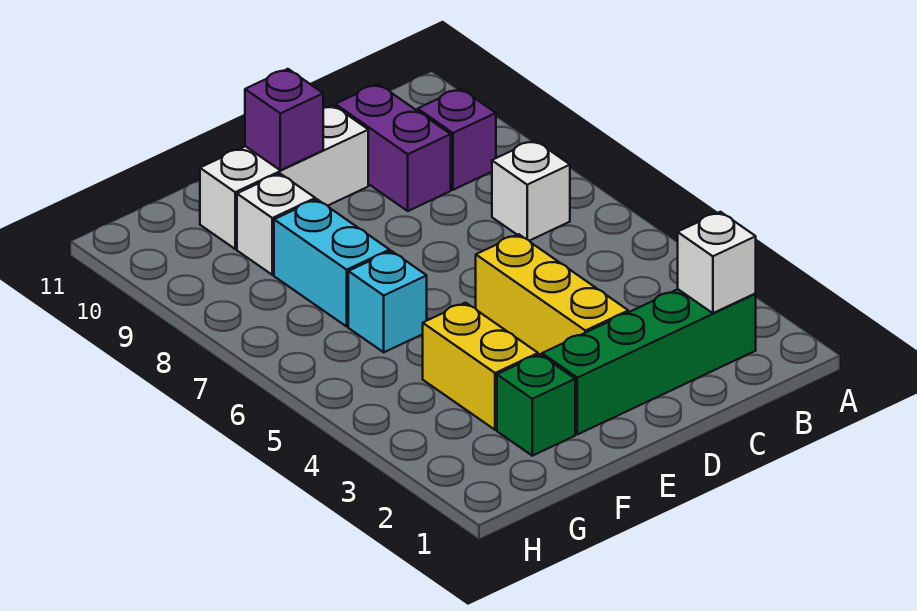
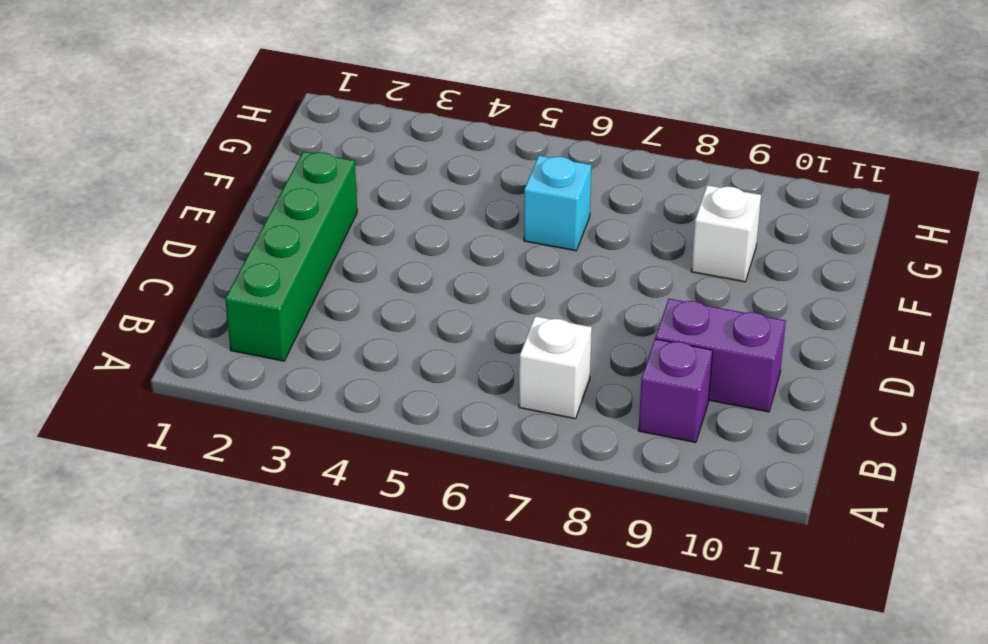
none -> yellow 1x3 brick [476,234,628,355]
none -> white 1x3 brick [200,105,368,249]
none -> green 1x1 brick [497,354,575,456]

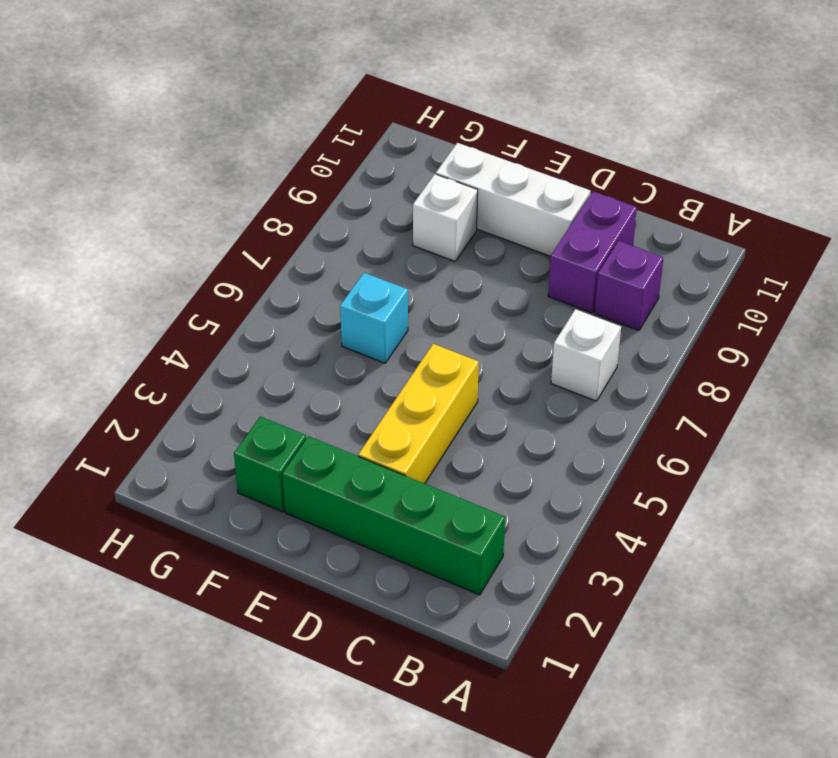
none -> yellow 1x2 brick [423,303,538,430]
none -> cyan 1x2 brick [274,199,390,326]
none -> white 1x1 brick [678,212,756,313]

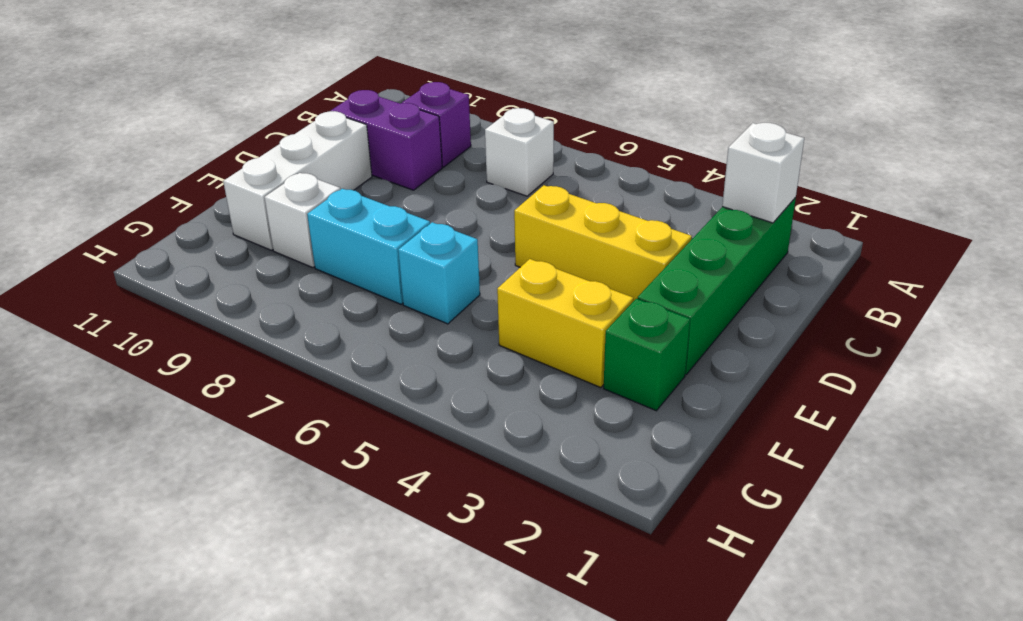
none -> purple 1x1 brick [245,69,323,170]

